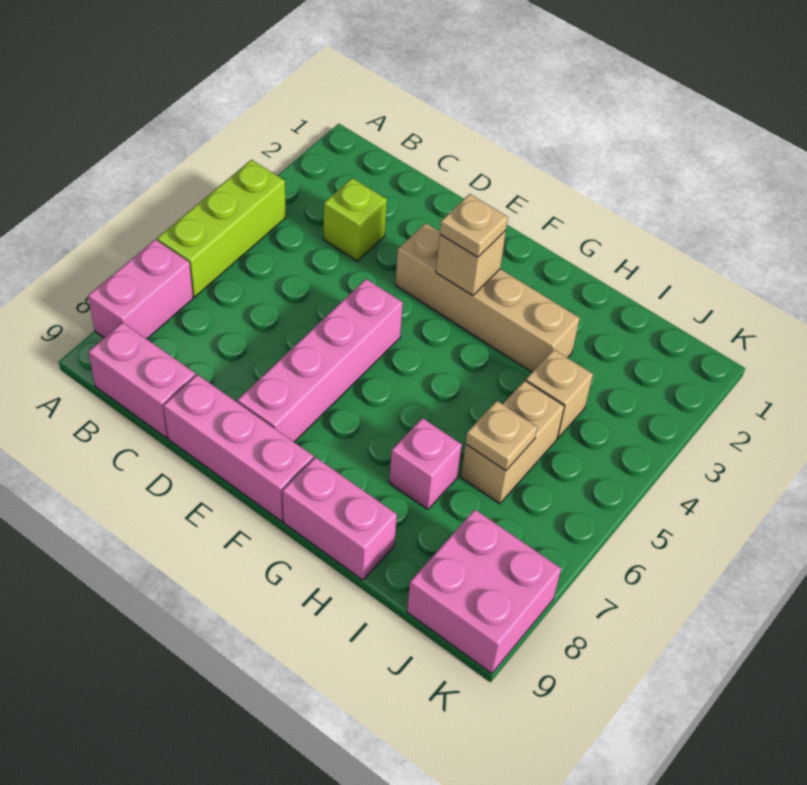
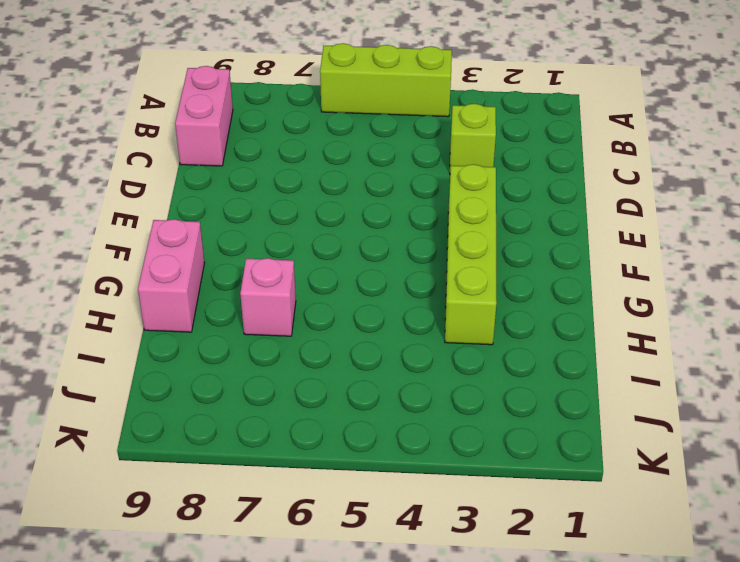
lime 1x4 brick [445,164,497,345] -> tan 1x4 brick [396,223,580,372]
none -> pink 1x2 brick [88,240,193,339]
none -> pink 1x3 brick [163,375,314,521]
none -> pink 1x4 brick [237,279,403,442]

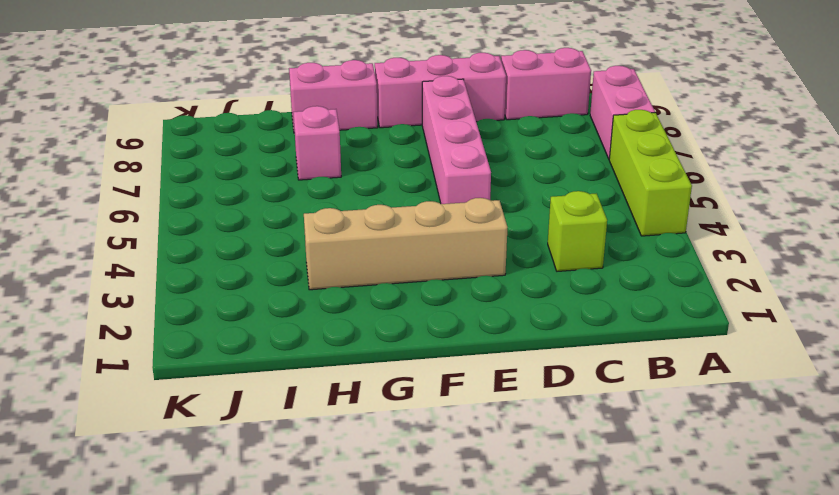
none -> tan 1x1 brick [526,350,593,438]
none -> tan 1x2 brick [461,381,564,504]
none -> pink 2x2 brick [407,510,561,674]

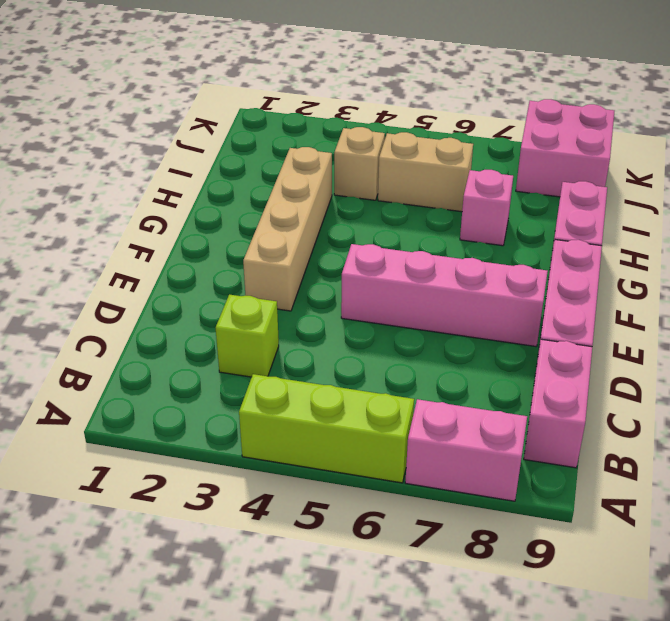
none -> tan 1x1 brick [436,230,506,296]
none -> tan 1x1 plate [466,401,537,471]
none -> tan 1x1 plate [440,194,508,257]

